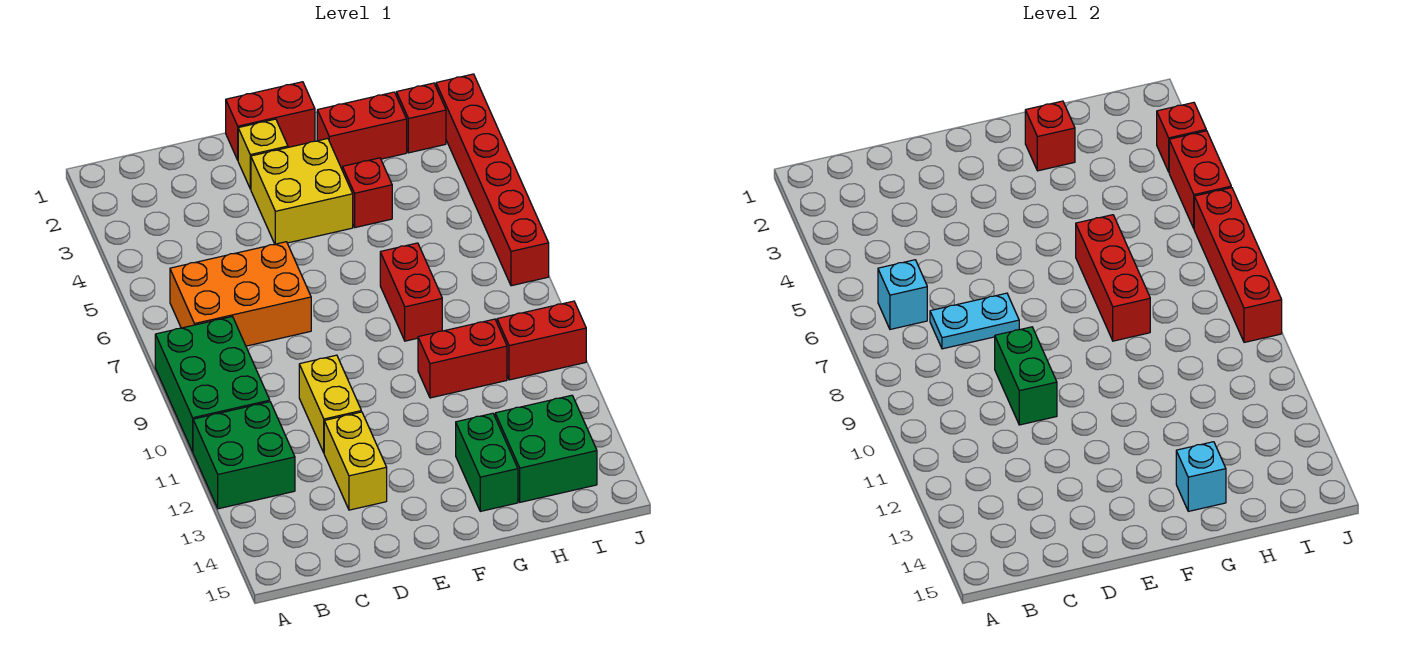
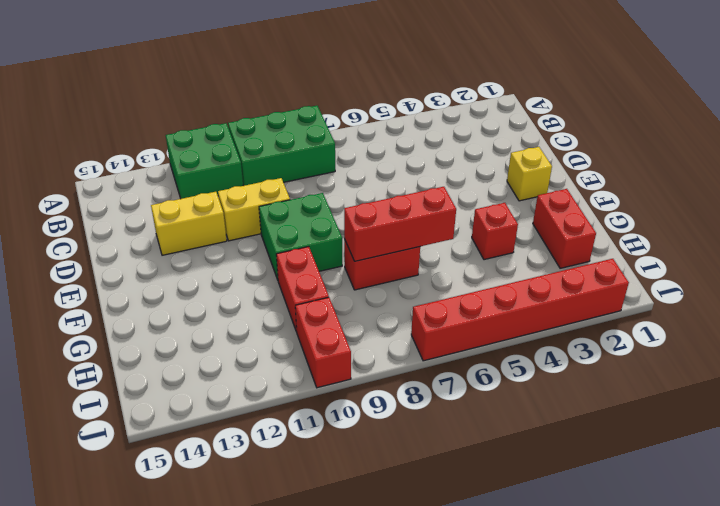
green 2x2 brick [259,193,342,280] -> green 2x2 brick moved to [495,395,597,502]
none -> orange 2x3 brick [170,242,311,346]
none -> red 1x2 brick [226,82,315,160]
none -> yellow 2x2 brick [251,139,353,244]

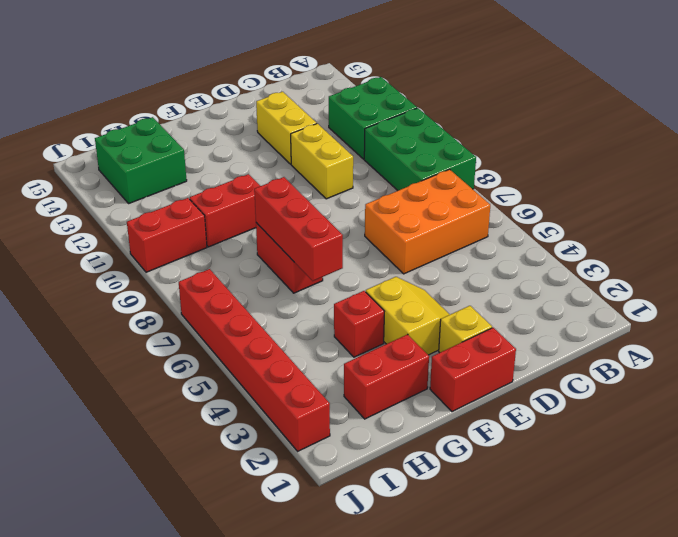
yellow 2x2 slope [366,277,450,355] -> yellow 2x2 brick [251,139,353,244]
none -> green 1x2 brick [456,413,518,511]
none -> red 1x1 brick [397,83,446,153]
none -> cyan 1x1 brick [878,260,927,329]

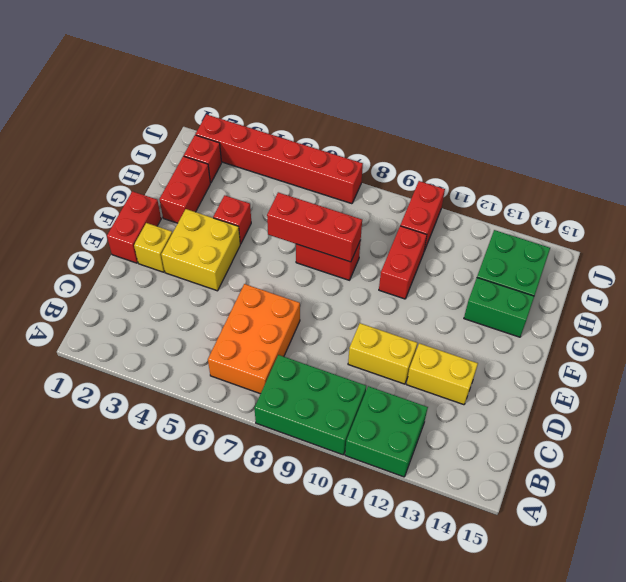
none -> cyan 1x1 brick [878,260,927,329]
none -> cyan 1x2 plate [930,293,1019,349]
none -> green 1x2 brick [995,327,1057,425]

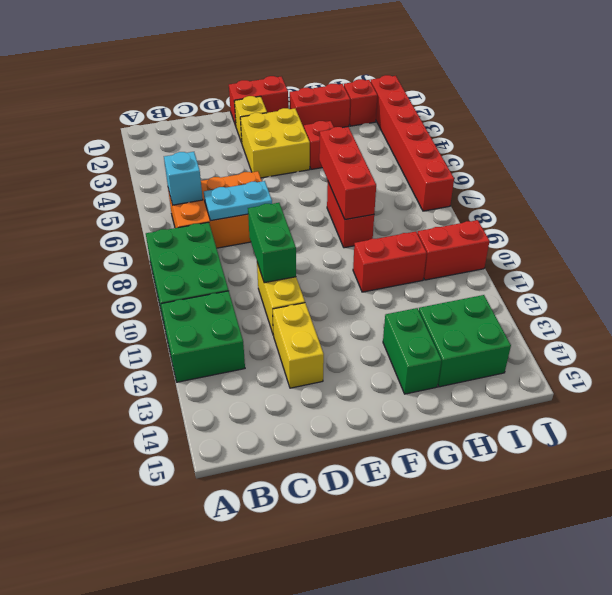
none -> red 1x1 brick [1025,101,1075,171]
none -> cyan 1x1 brick [1176,442,1226,511]
none -> red 1x1 brick [1157,103,1206,172]

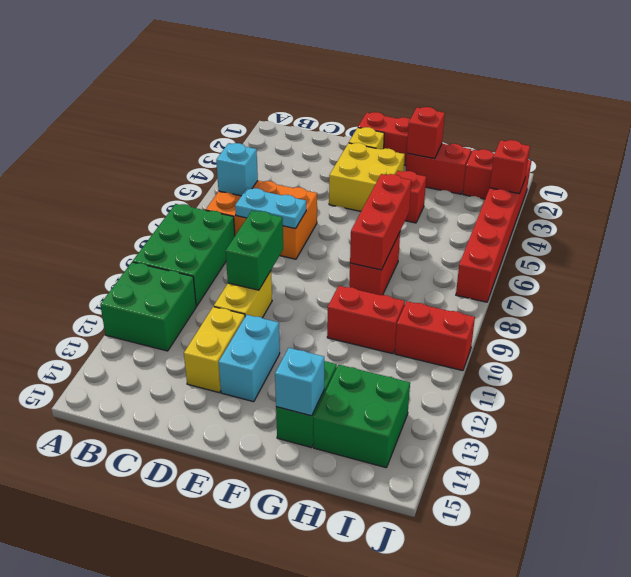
cyan 1x2 brick [219,315,280,402] -> none
none -> red 1x2 brick [1169,131,1231,228]
none -> red 1x4 brick [1194,188,1282,342]

